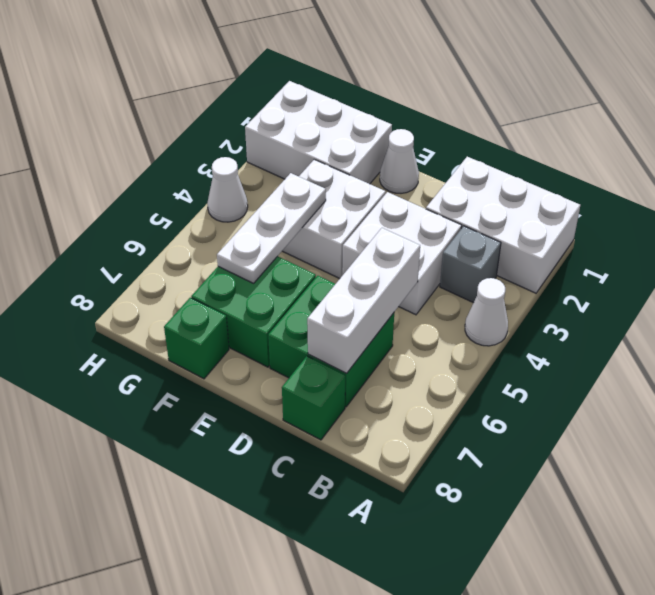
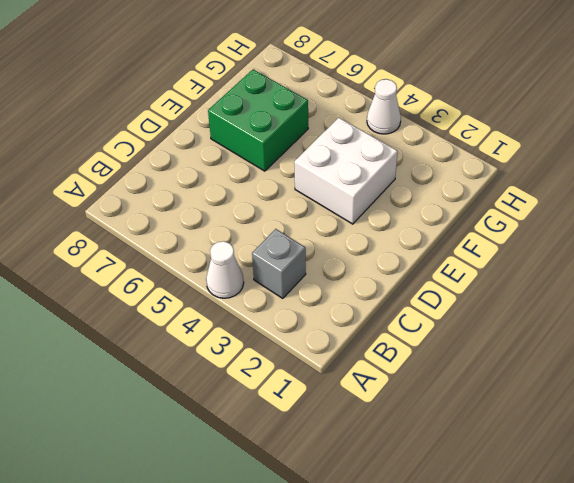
none -> white 2x3 brick [426,157,580,293]
none -> white 2x2 brick [342,192,462,315]
none -> green 2x2 brick [268,276,394,407]

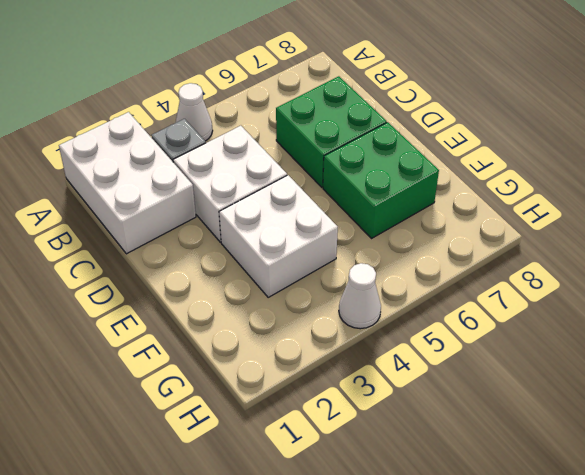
none -> green 1x1 brick [282,356,345,440]
none -> white 1x1 cone [380,129,419,193]
none -> white 2x3 brick [245,81,392,184]

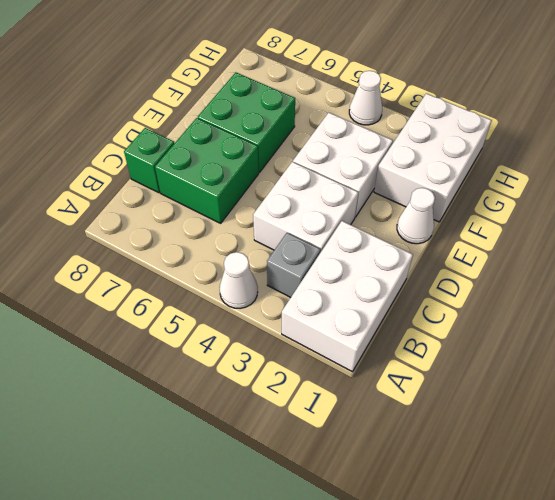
none -> green 1x1 brick [164,298,229,379]
none -> white 1x3 brick [307,228,420,373]
none -> white 1x3 plate [217,173,326,283]

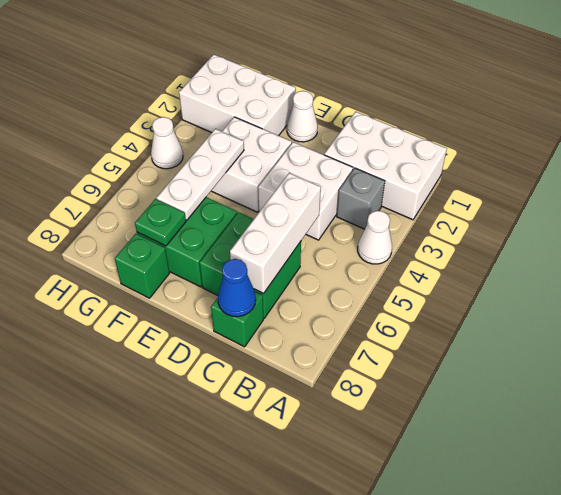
blue 1x1 cone [218,259,256,317] -> none
green 1x1 plate [135,199,186,246] -> none

